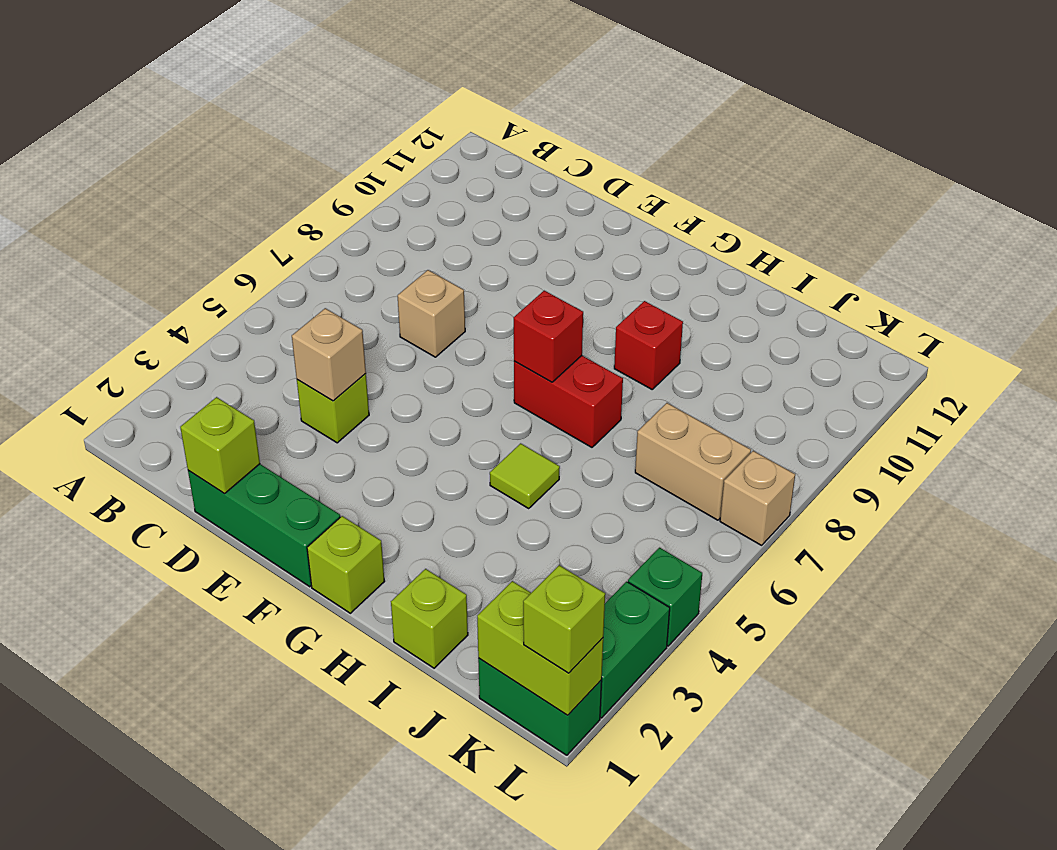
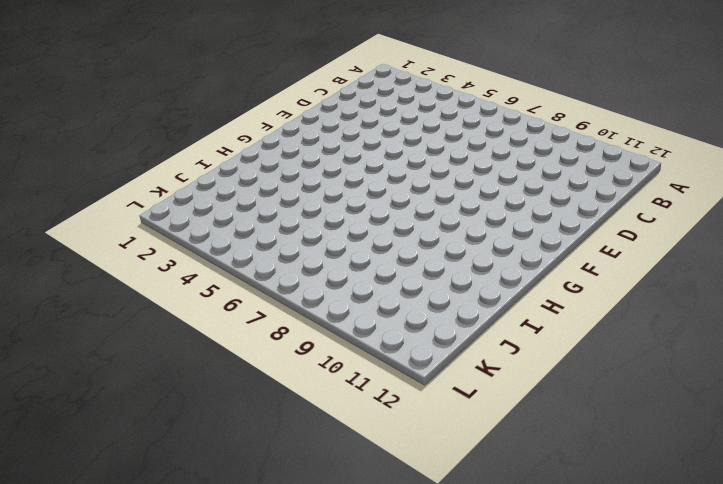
none -> green 1x3 brick [188,464,340,587]
none -> lime 1x1 brick [297,374,369,443]
none -> tan 1x1 brick [398,270,465,357]

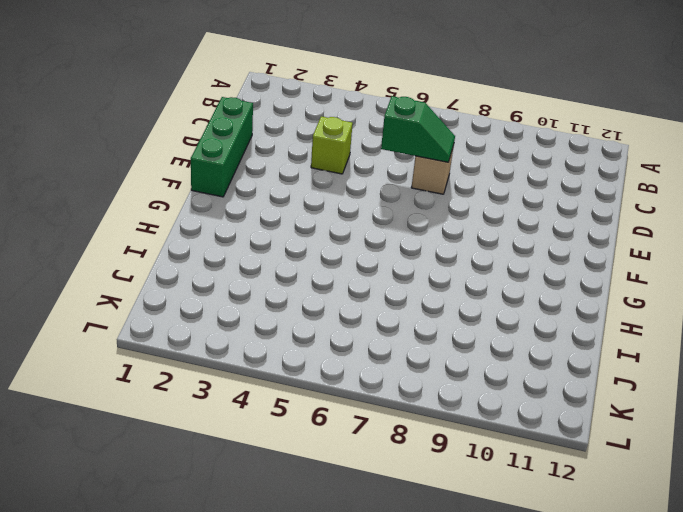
green 1x2 slope [381,96,455,162] -> none
none -> lime 1x1 brick [307,516,385,613]
none -> red 1x2 brick [514,356,623,447]
none -> lime 1x1 tile [490,443,560,508]

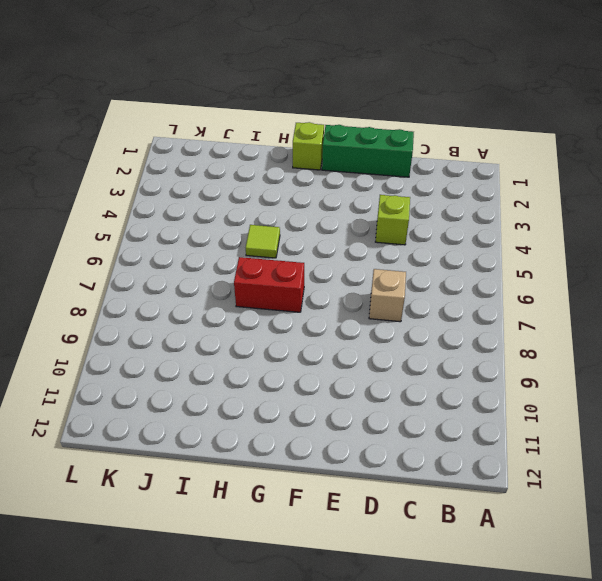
none -> red 1x1 brick [614,301,683,389]
none -> lime 1x1 brick [391,569,468,668]
none -> tan 1x2 brick [635,403,751,520]

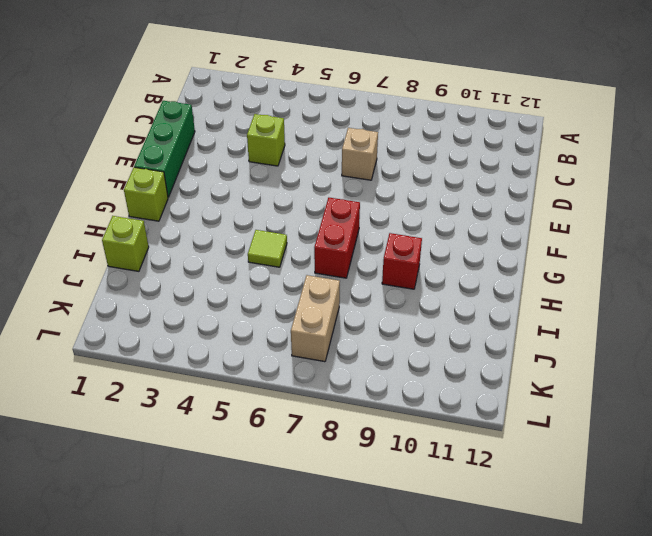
none -> green 1x2 brick [478,658,602,755]
none -> green 1x2 brick [600,582,670,718]
none -> green 1x1 brick [628,548,702,646]

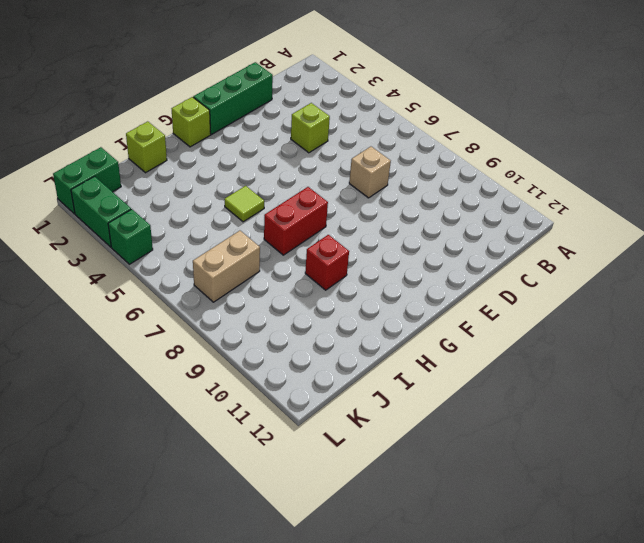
none -> tan 1x1 brick [720,451,795,545]
none -> lime 1x1 brick [180,397,260,494]
none -> tan 1x1 brick [292,308,366,401]

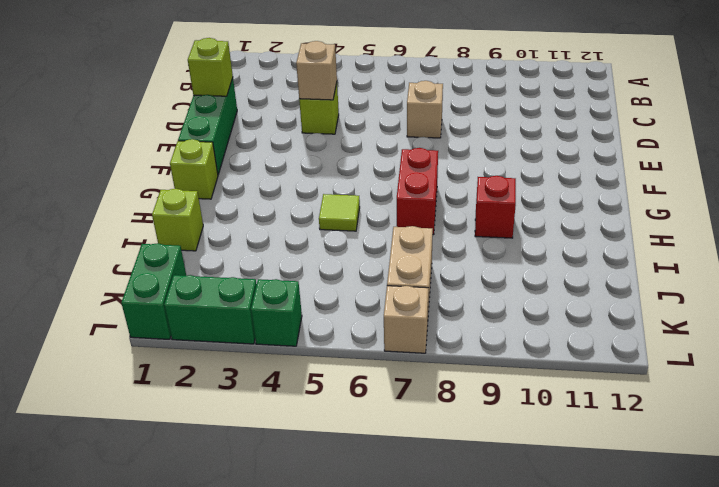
none -> red 1x1 brick [514,291,583,382]
none -> lime 1x2 brick [477,581,603,715]
none -> lime 1x1 brick [523,565,605,673]

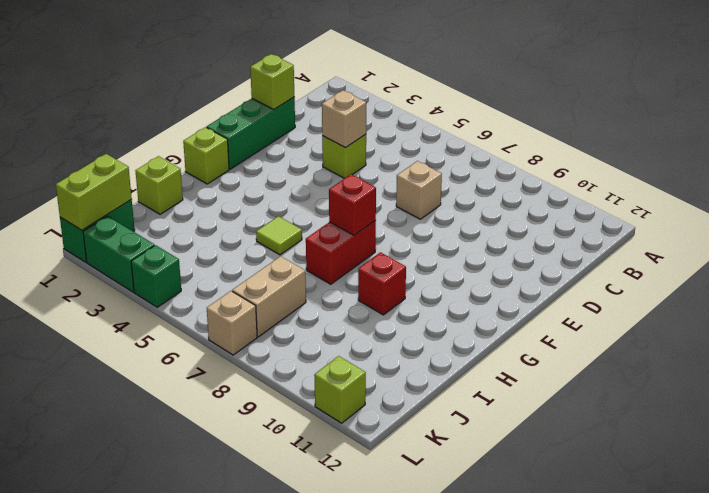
lime 1x1 brick [314,356,366,423] -> lime 1x1 brick moved to [523,565,605,673]

